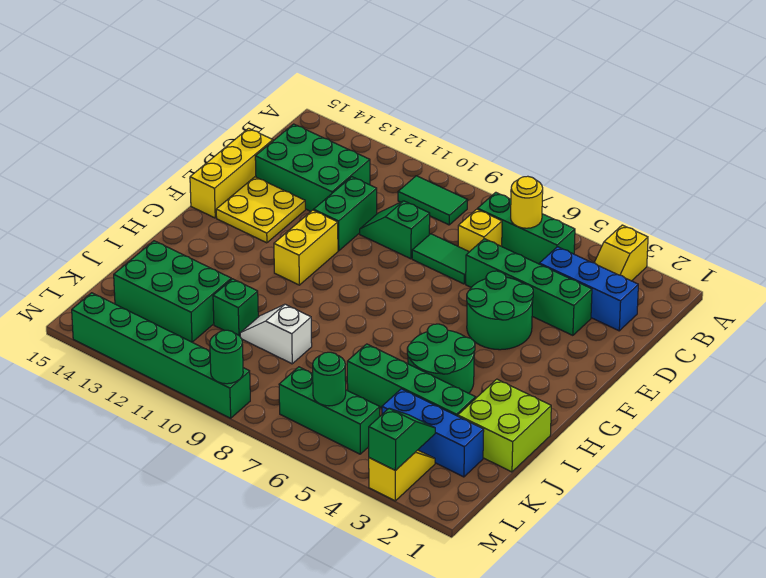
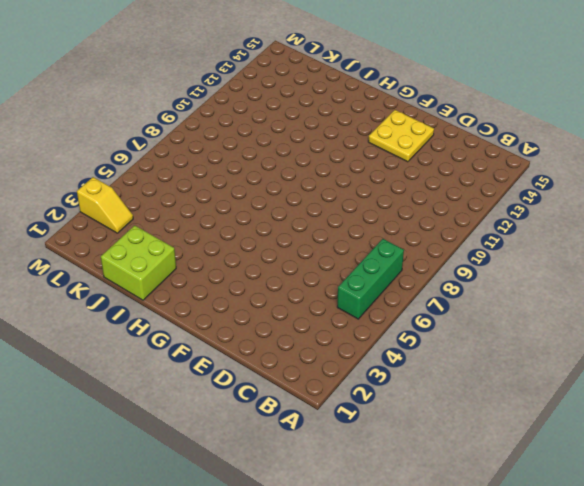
none -> yellow 1x2 slope [594,225,648,281]
none -> green 1x2 tile [398,176,468,225]
none -> blue 1x3 brick [539,247,638,331]

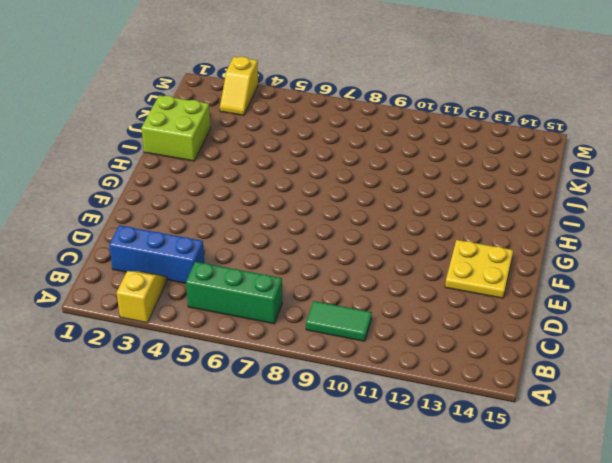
none -> yellow 1x1 brick [458,209,502,252]
none -> green 2x3 brick [255,124,370,211]
none -> green 1x4 brick [466,239,592,335]

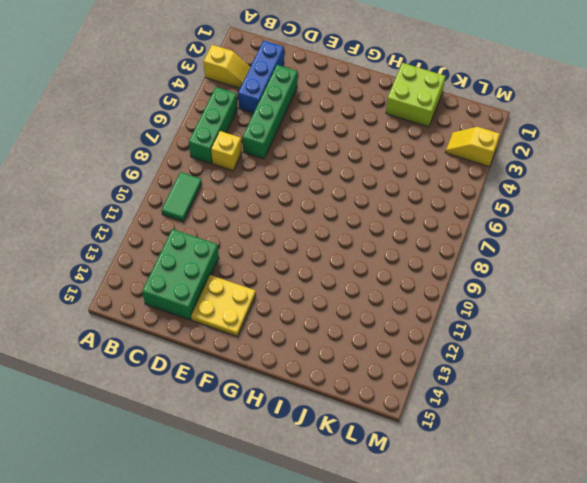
none -> green 1x2 tile [412,234,469,284]
none -> green 1x2 slope [360,201,430,259]
none -> green 1x2 brick [314,177,377,251]

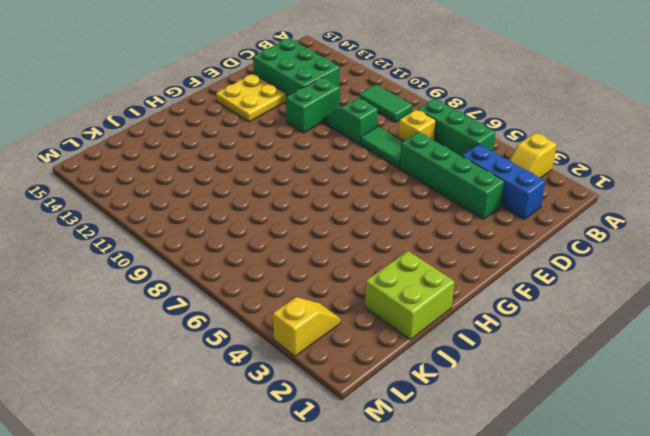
none -> yellow 1x3 brick [190,128,273,218]
none -> green 2x2 round brick [467,271,533,350]
none -> yellow 1x2 brick [274,210,338,285]

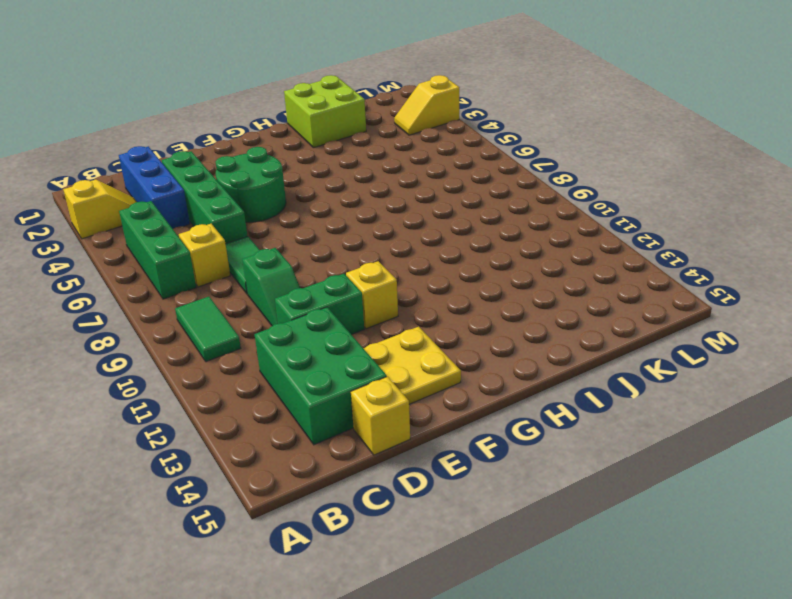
yellow 1x1 brick [351,377,410,455] -> yellow 1x3 brick [190,128,273,218]
yellow 1x1 brick [346,261,398,329] -> yellow 1x2 brick [274,210,338,285]
none -> green 2x2 round brick [407,324,475,393]
none -> green 1x4 brick [347,344,475,416]
none -> white 1x2 slope [240,304,312,364]

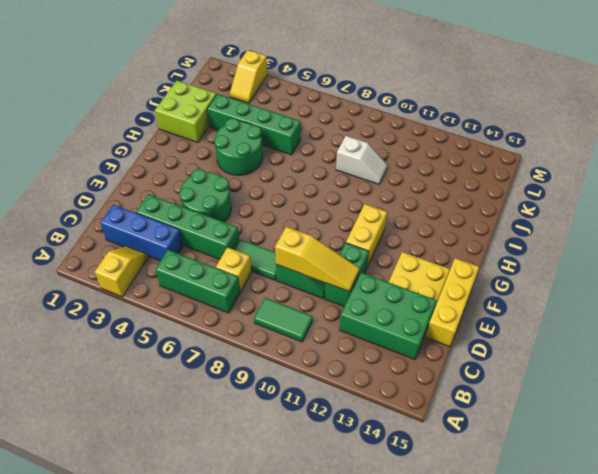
yellow 1x3 slope [275,227,360,292] -> none
none -> green 1x1 brick [213,279,258,336]
none -> green 2x3 brick [114,241,231,342]
none -> blue 1x3 brick [382,389,484,477]

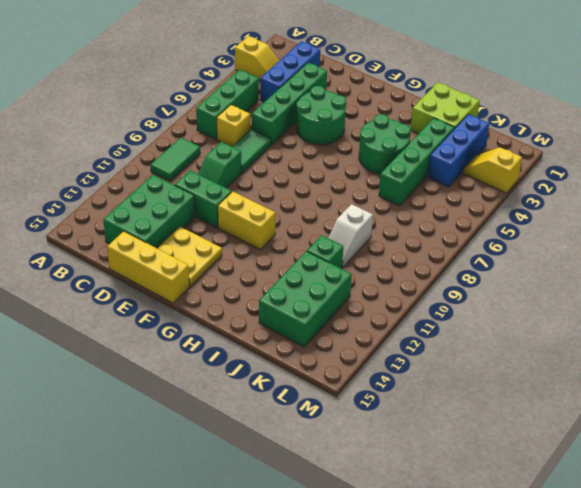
none -> green 1x3 brick [279,367,380,454]
none -> green 1x6 brick [72,293,250,418]
none -> yellow 1x1 round brick [511,176,543,228]

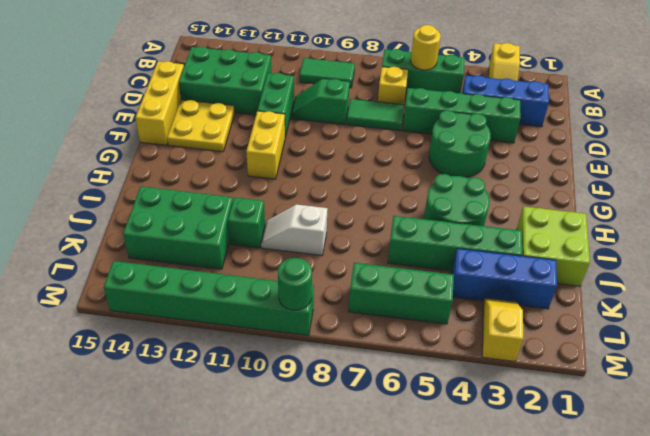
none -> green 1x2 slope [369,409,435,471]
none -> green 1x1 round brick [313,352,346,406]

